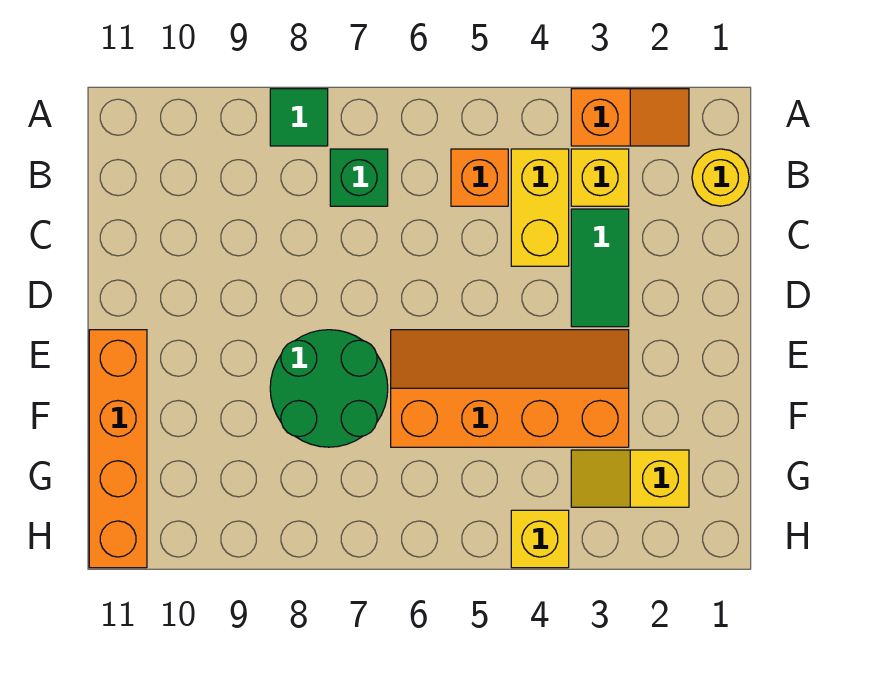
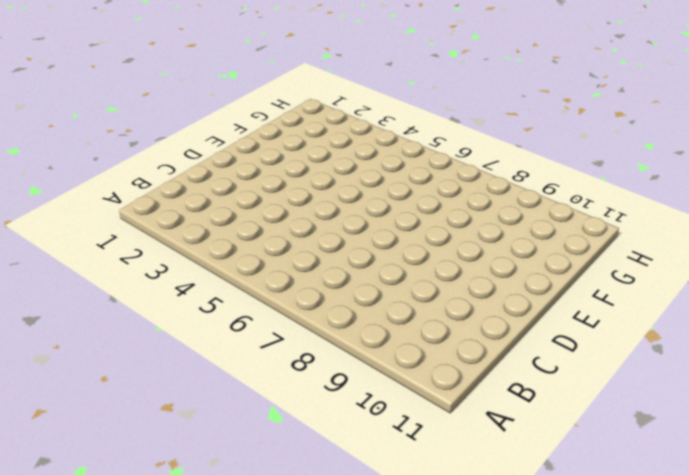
none -> orange 1x2 slope [571,89,689,146]
none -> green 1x1 tile [270,89,328,146]
none -> yellow 1x1 round brick [692,149,749,206]

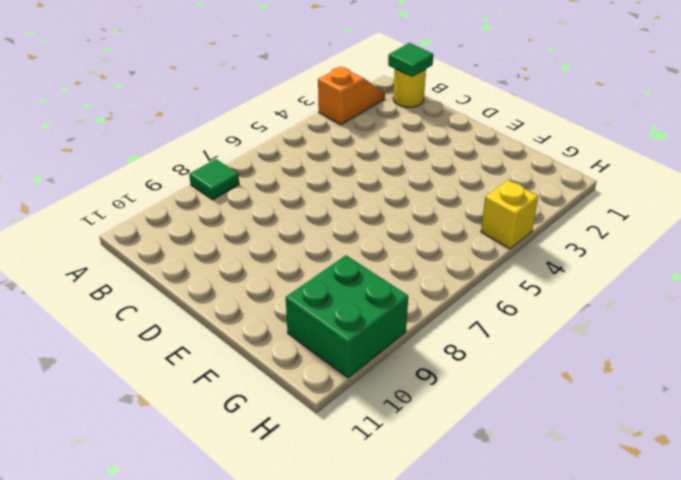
green 1x1 tile [388,43,433,77] -> none
green 2x2 brick [286,255,408,378] -> none
none -> yellow 1x1 brick [571,149,629,206]
none -> yellow 1x2 brick [511,149,569,266]
none -> orange 1x1 brick [451,149,508,206]

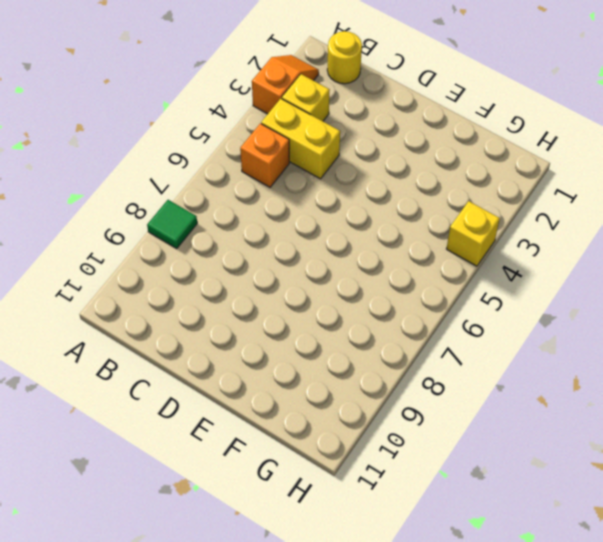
none -> green 1x1 brick [330,149,388,206]
none -> green 1x2 tile [571,209,629,327]
none -> orange 2x4 slope [391,330,629,447]

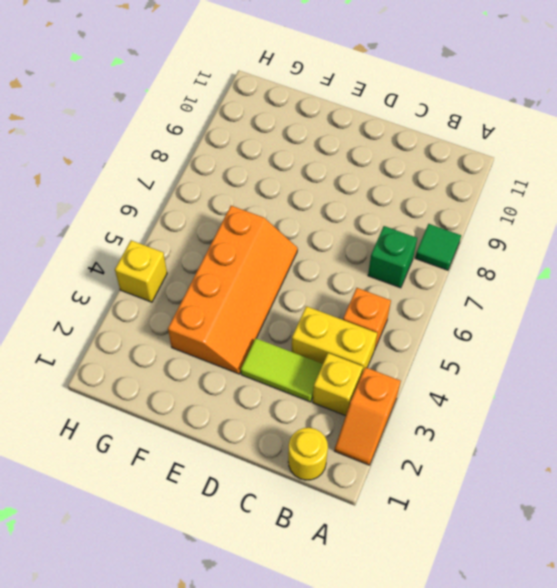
lime 1x2 tile [241,338,323,402] -> green 1x2 tile [571,209,629,327]
none -> green 2x2 round brick [270,330,388,447]
none -> orange 1x4 brick [89,330,147,568]
none -> yellow 1x2 slope [571,450,689,507]

